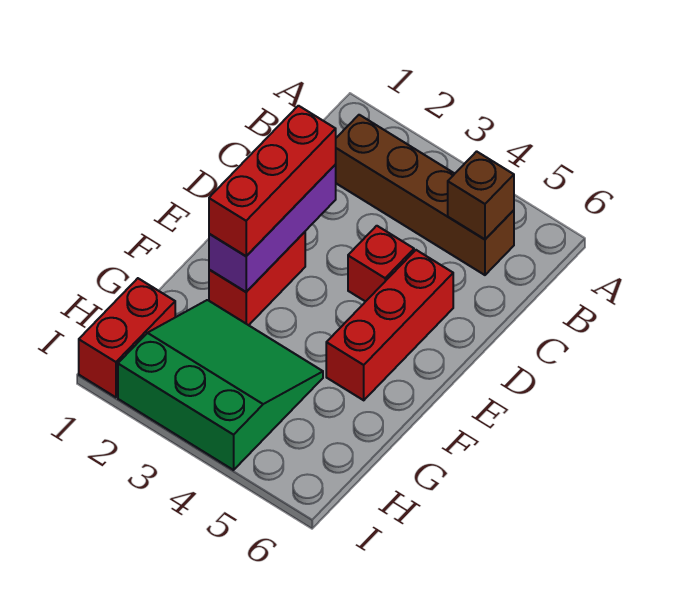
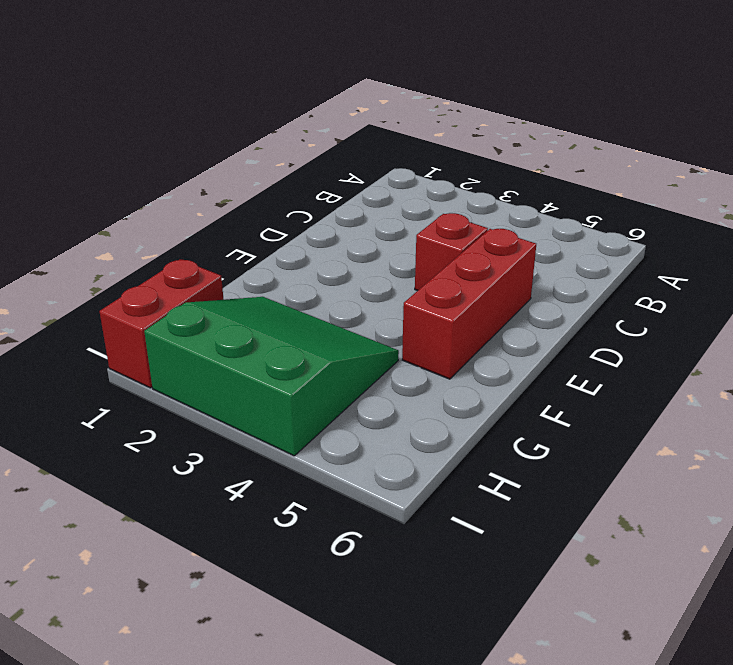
none -> brown 1x4 brick [335,115,514,275]
none -> red 1x2 brick [209,232,305,325]

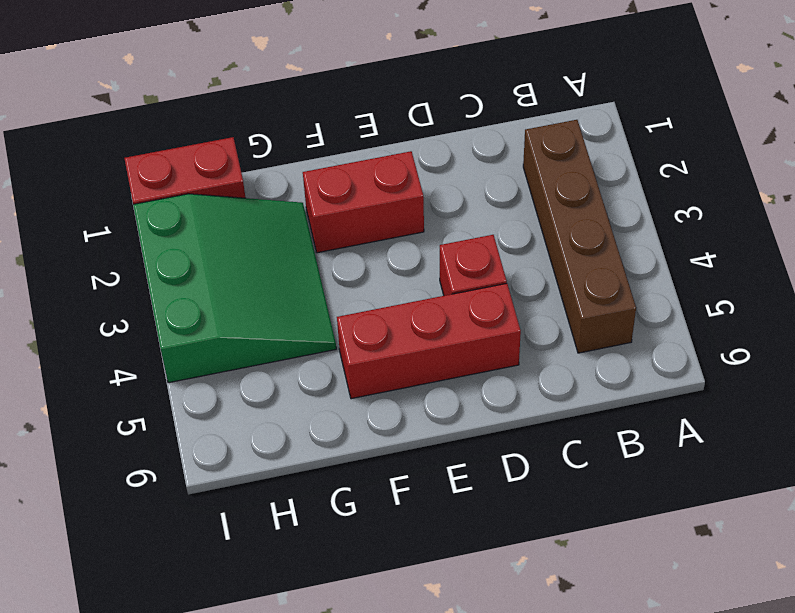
none -> brown 1x1 brick [448,151,514,239]
none -> purple 1x3 brick [209,165,336,292]

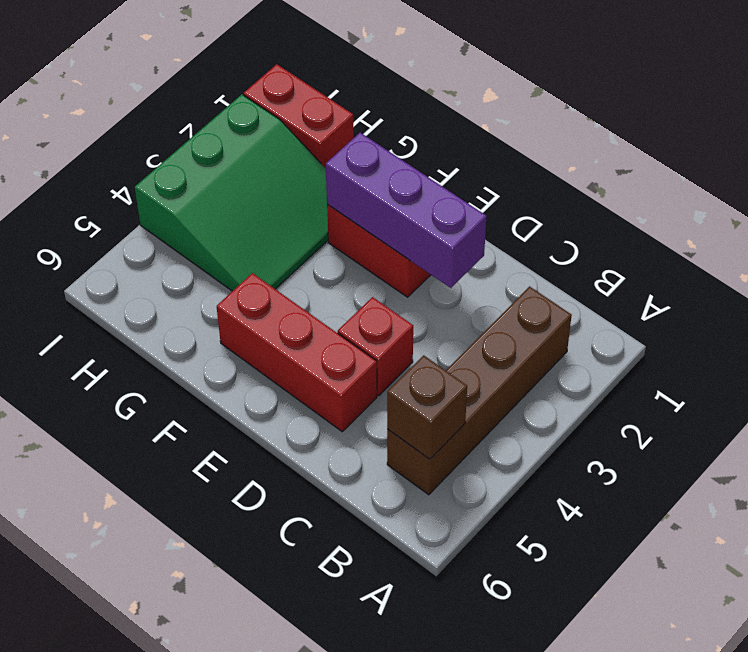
none -> red 1x3 brick [209,106,336,256]

